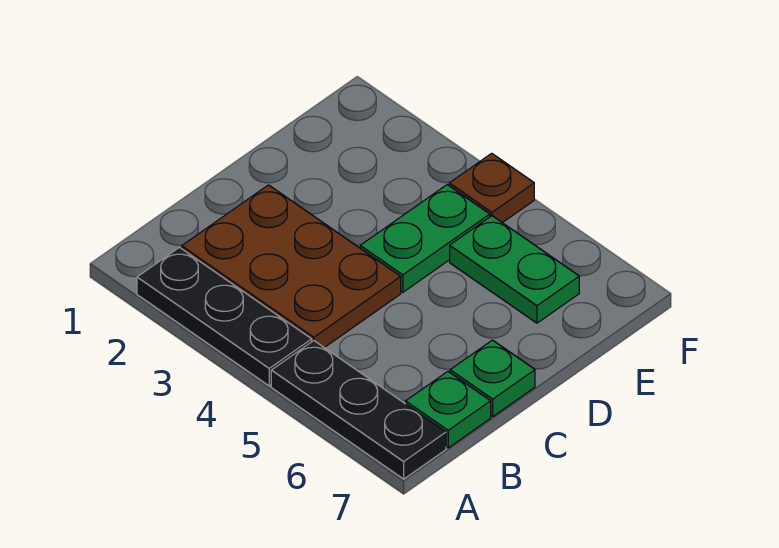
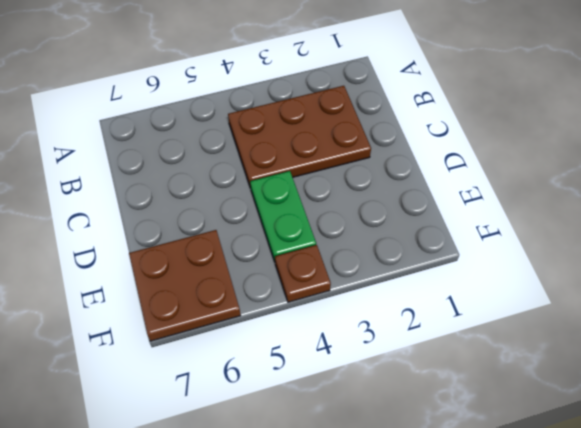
brown 2x2 plate [129,230,241,341] -> green 1x2 plate [450,216,579,323]
none -> black 1x3 plate [137,247,312,386]
none -> black 1x3 plate [271,341,446,479]

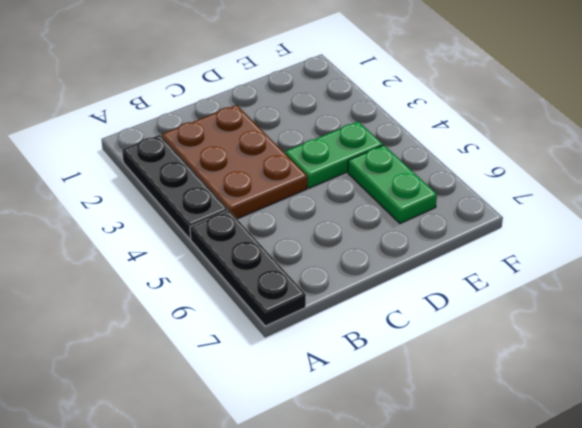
none -> green 1x1 plate [406,372,491,448]
none -> green 1x1 plate [450,340,535,416]

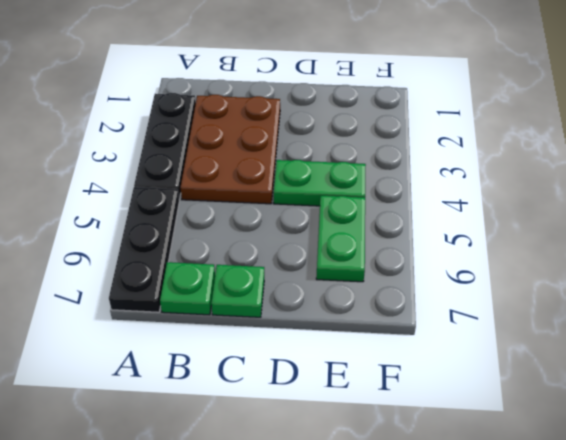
none -> brown 1x1 plate [449,153,534,223]

